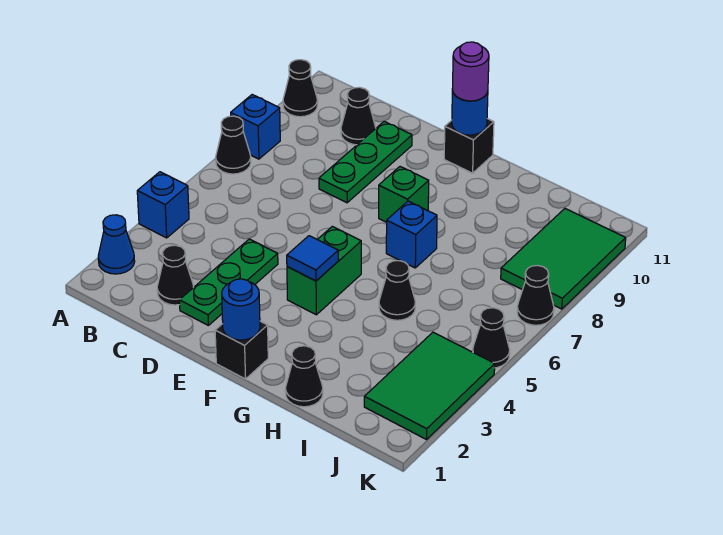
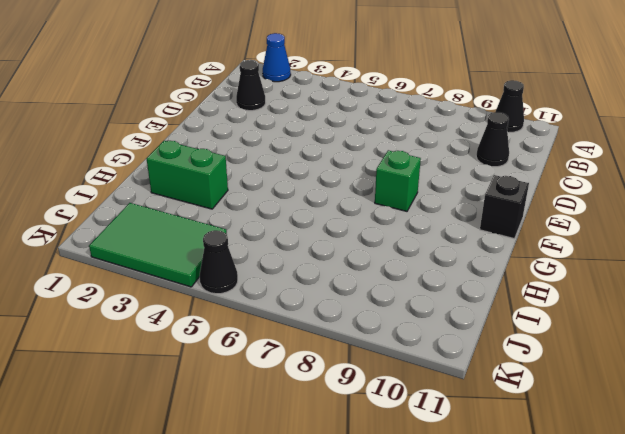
green 1x2 brick [146,141,228,209] -> green 1x2 brick moved to [287,226,361,315]
none -> blue 1x1 brick [137,172,189,238]
none -> black 1x1 cone [216,116,251,174]
none -> blue 1x1 brick [231,95,280,159]

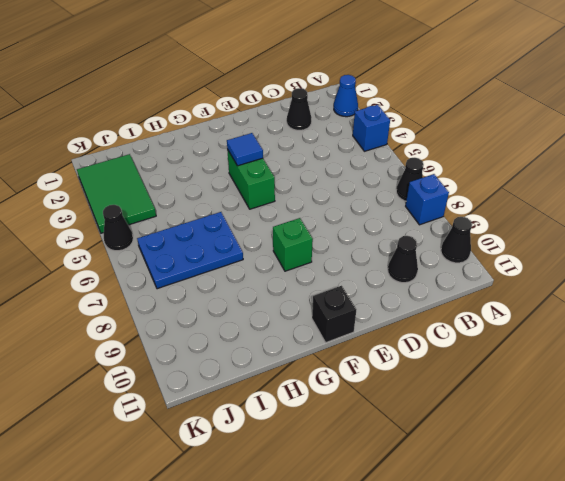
blue 2x3 plate [137,212,243,289] -> none
none -> green 1x3 plate [179,239,278,326]
none -> green 1x3 plate [319,121,412,203]
none -> black 1x1 brick [215,321,268,379]

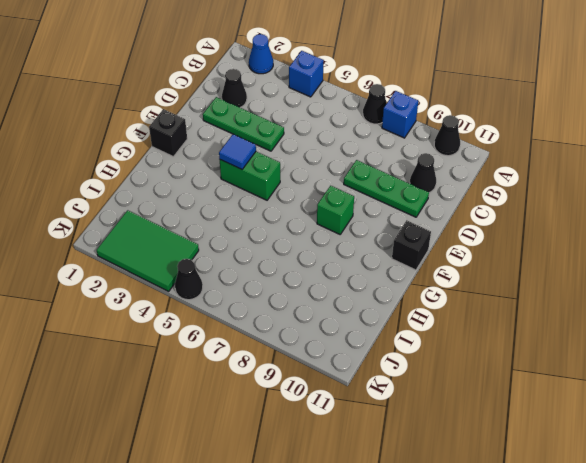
none -> blue 1x1 brick [386,201,437,268]
none -> black 1x1 cone [285,346,323,407]
none -> black 1x1 cone [379,261,415,320]

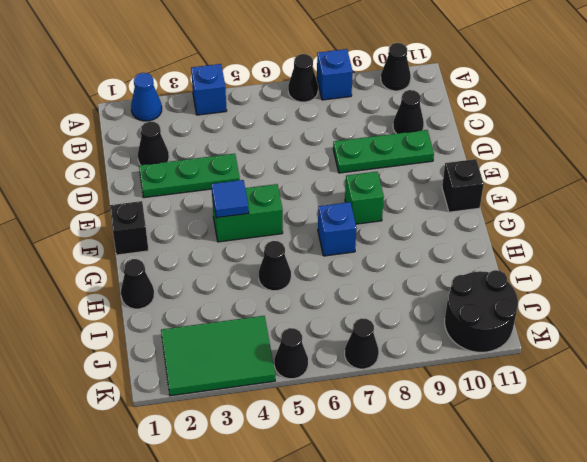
black 2x2 round brick [445,270,518,352] -> green 2x3 tile [501,209,626,309]
none -> blue 1x1 round brick [222,279,260,340]
none -> blue 1x1 round brick [452,90,488,135]
none -> purple 1x1 round brick [452,42,489,101]

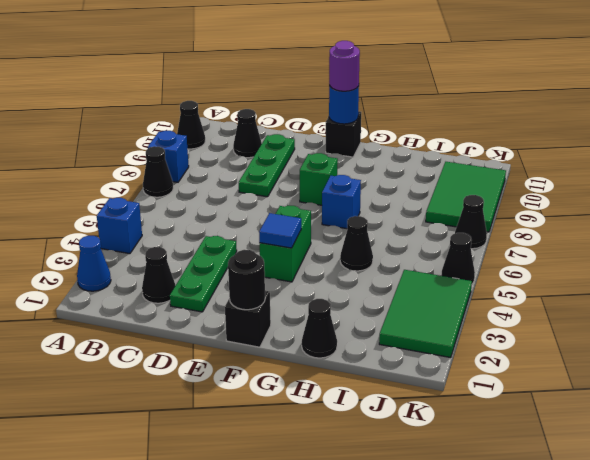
black 1x1 round brick [228,250,265,310] -> blue 1x1 round brick [222,279,260,340]

